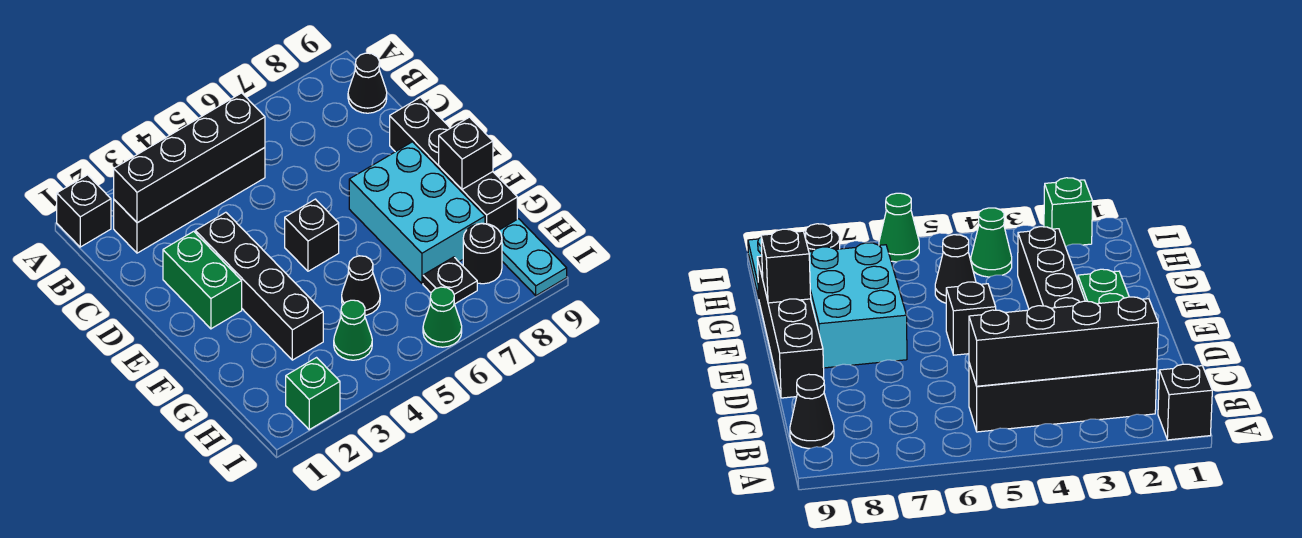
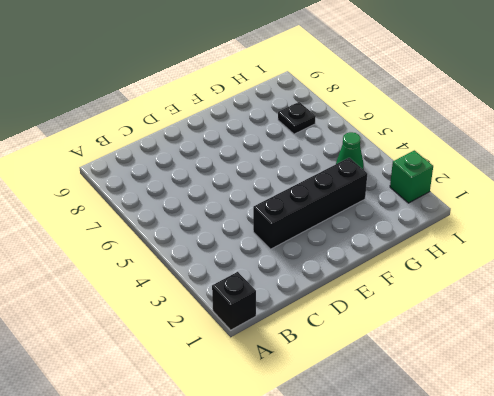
none -> black 1x4 brick [114,148,265,253]
none -> black 1x1 cone [348,53,387,113]
none -> green 1x2 brick [163,231,242,329]

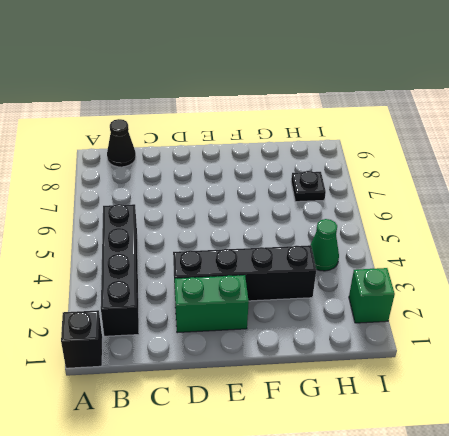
none -> black 1x4 brick [390,97,517,230]
none -> black 1x1 brick [285,199,339,271]
none -> cyan 2x3 brick [349,142,485,283]

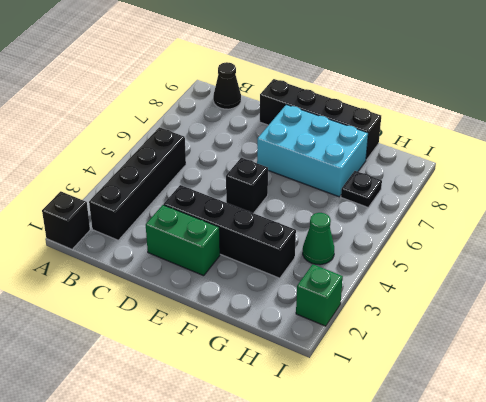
none -> black 1x1 cone [342,256,380,315]
none -> black 1x1 round brick [463,223,502,284]
none -> cyan 1x2 plate [499,219,567,296]

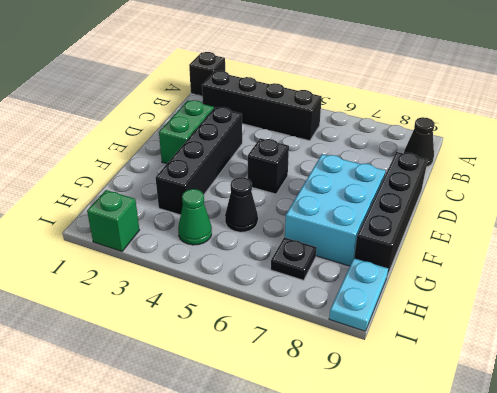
none -> black 1x1 round brick [463,223,502,284]
none -> green 1x1 cone [423,287,462,347]
none -> black 1x4 brick [114,93,265,223]

